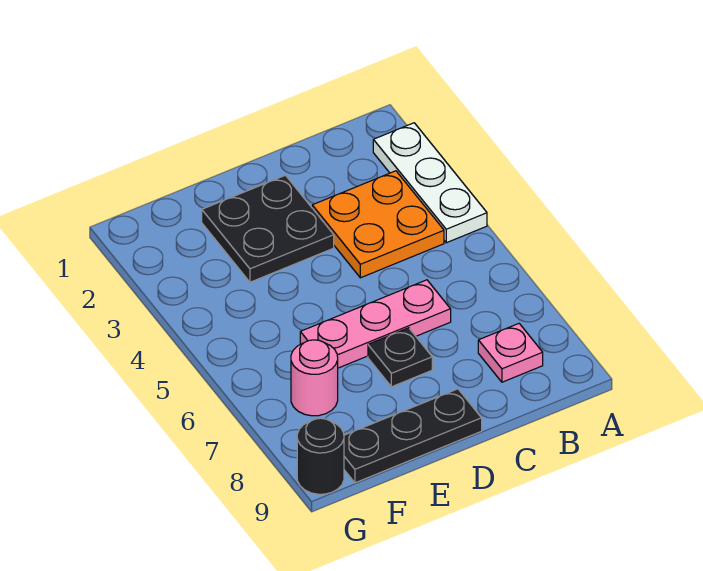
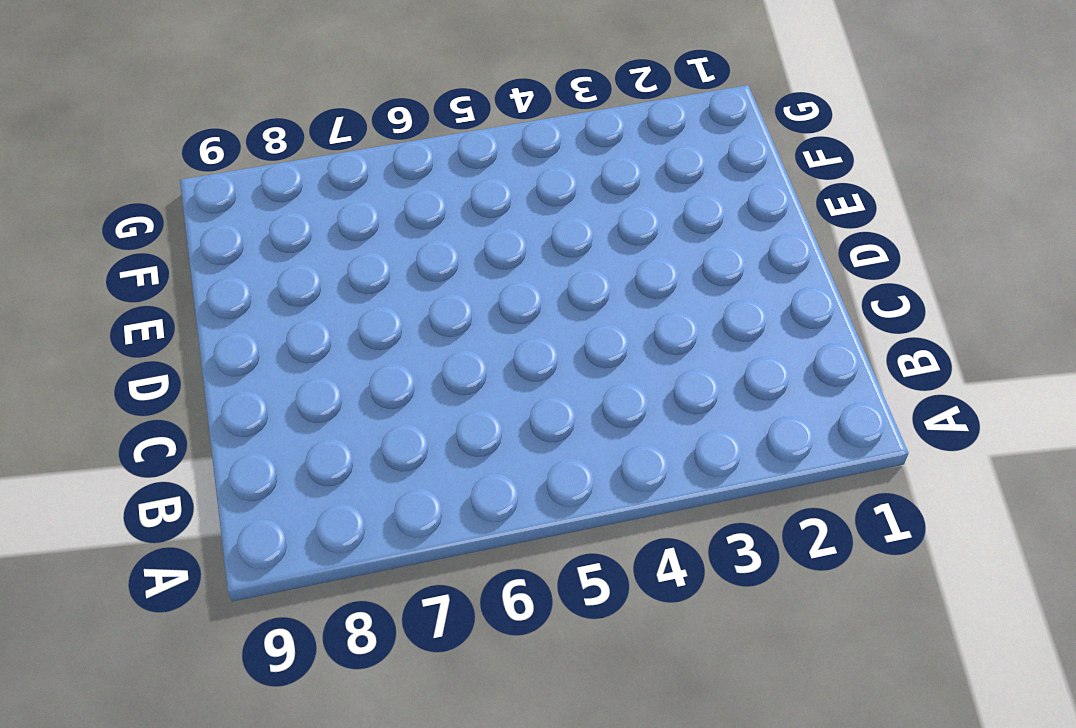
none -> white 1x3 plate [373,123,487,243]
none -> orange 2x2 plate [312,171,444,278]

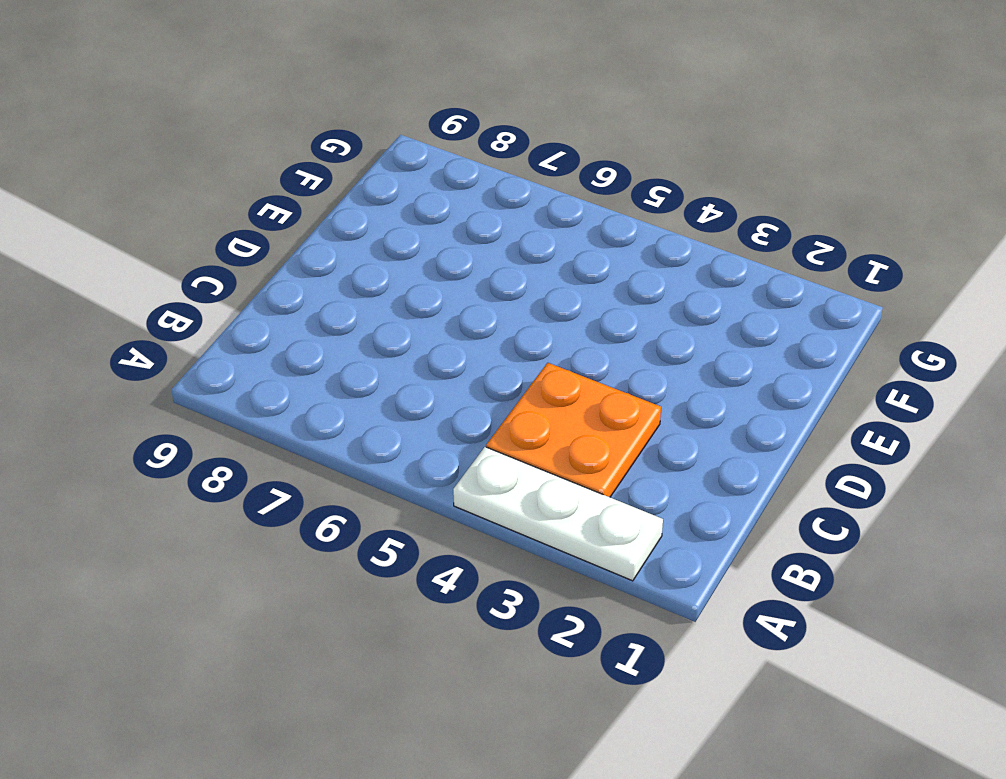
none -> pink 1x1 plate [478,324,543,382]
none -> pink 1x3 plate [300,280,451,368]

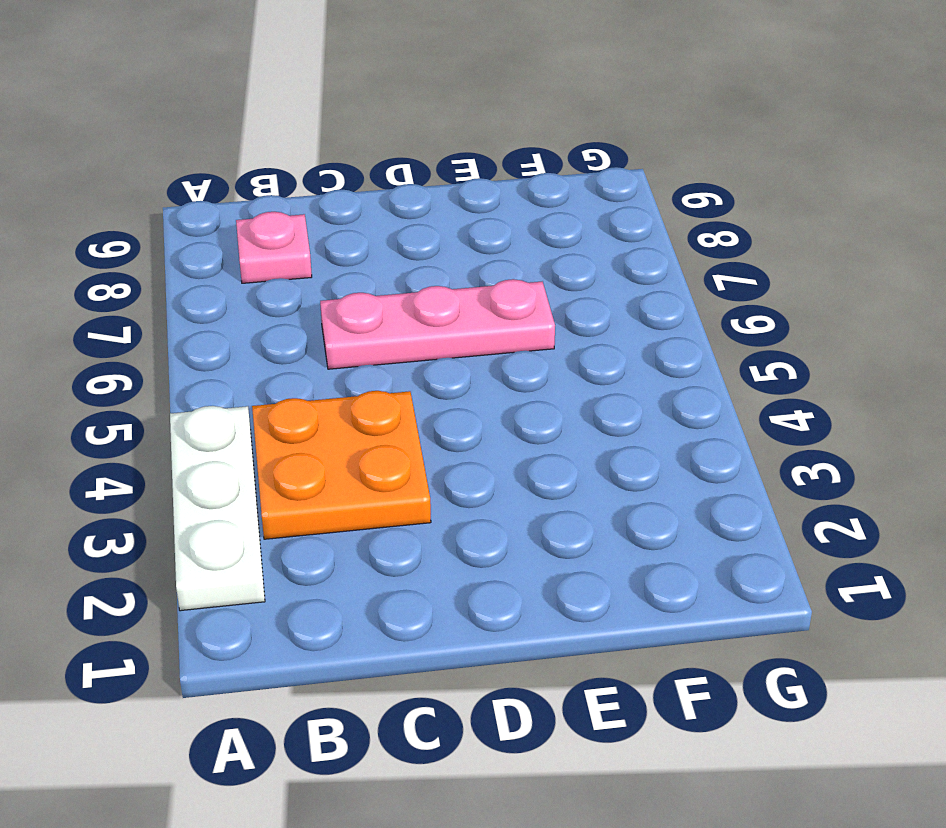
none -> black 2x2 plate [202,175,334,282]
none -> black 1x1 plate [368,328,432,387]

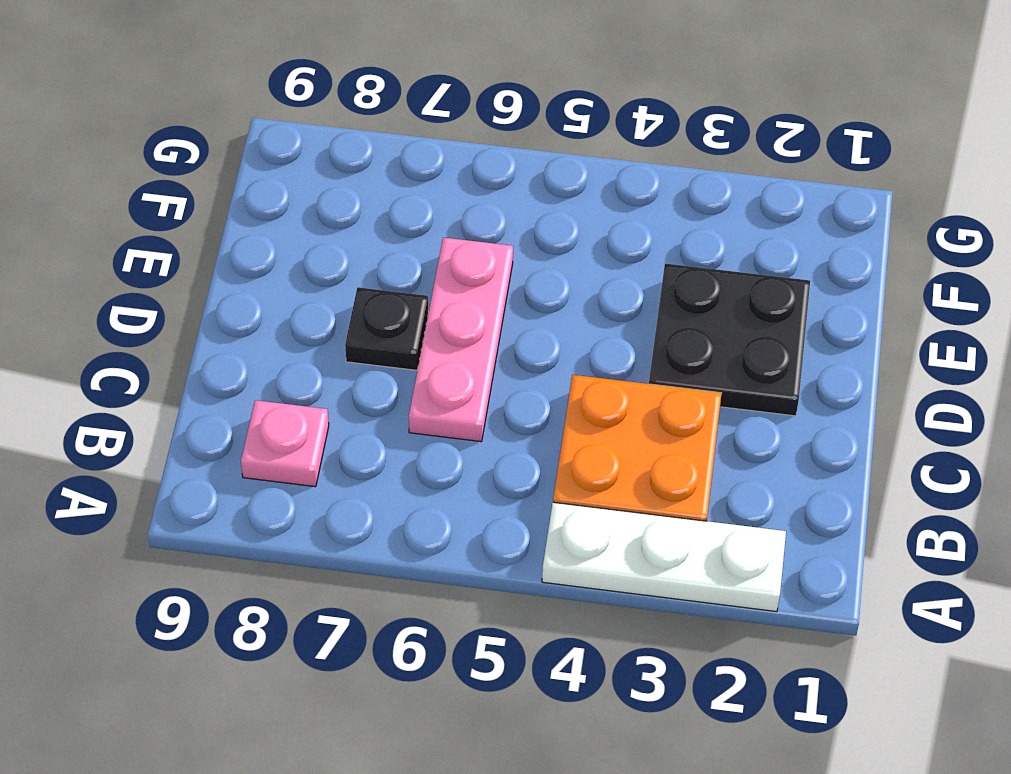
none -> black 1x3 plate [344,389,482,483]
none -> pink 1x1 round brick [291,340,338,416]

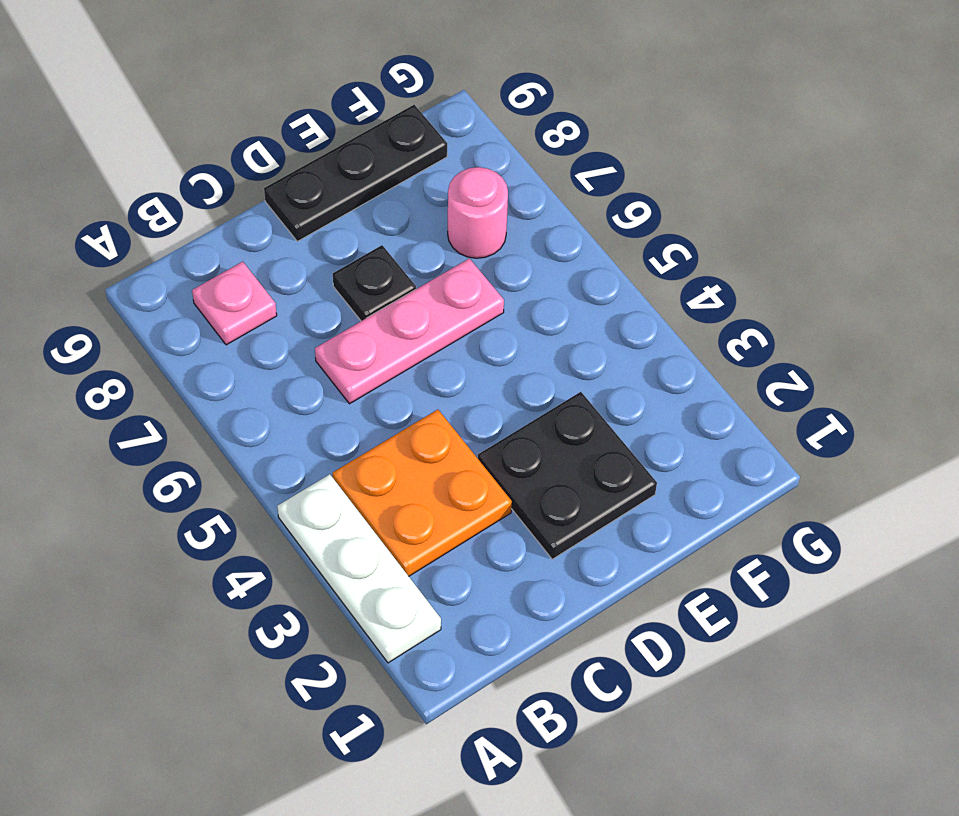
none -> black 1x1 round brick [297,418,344,494]

